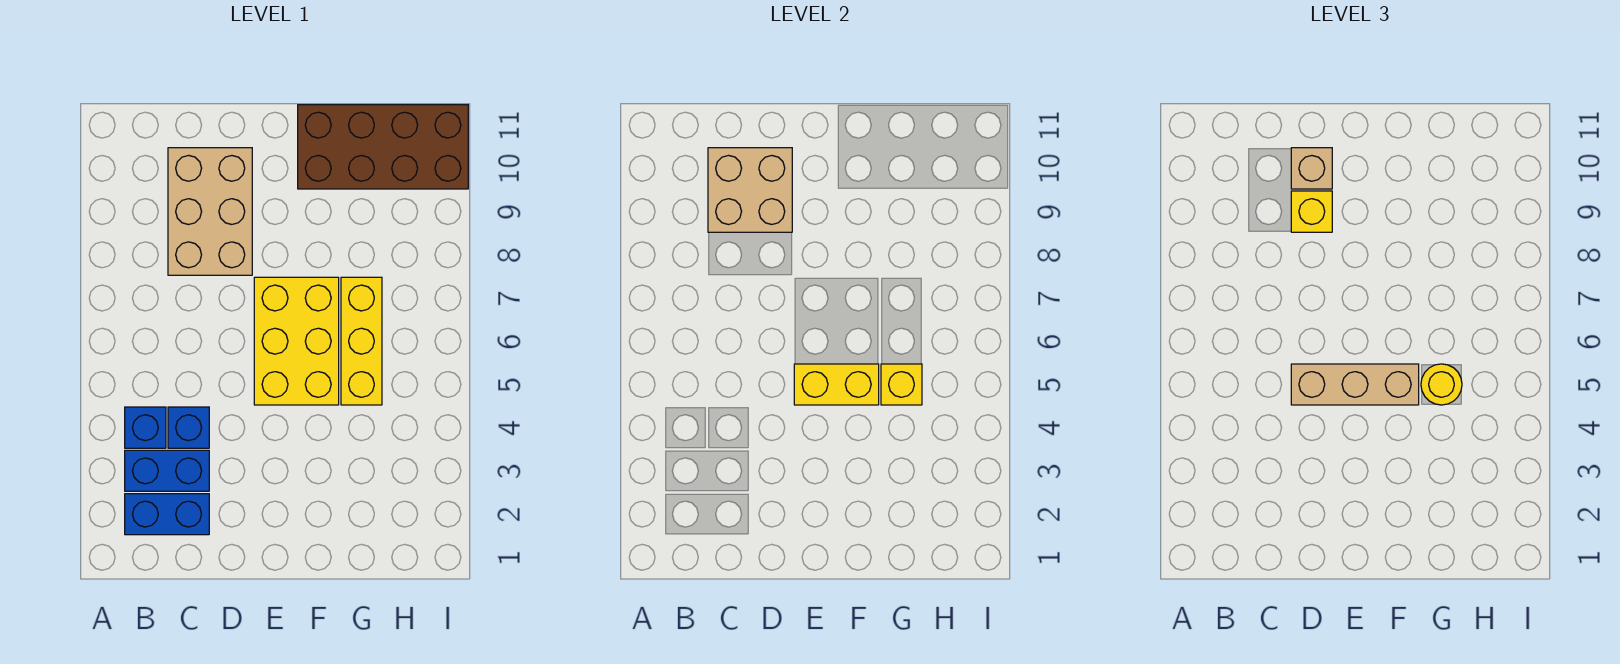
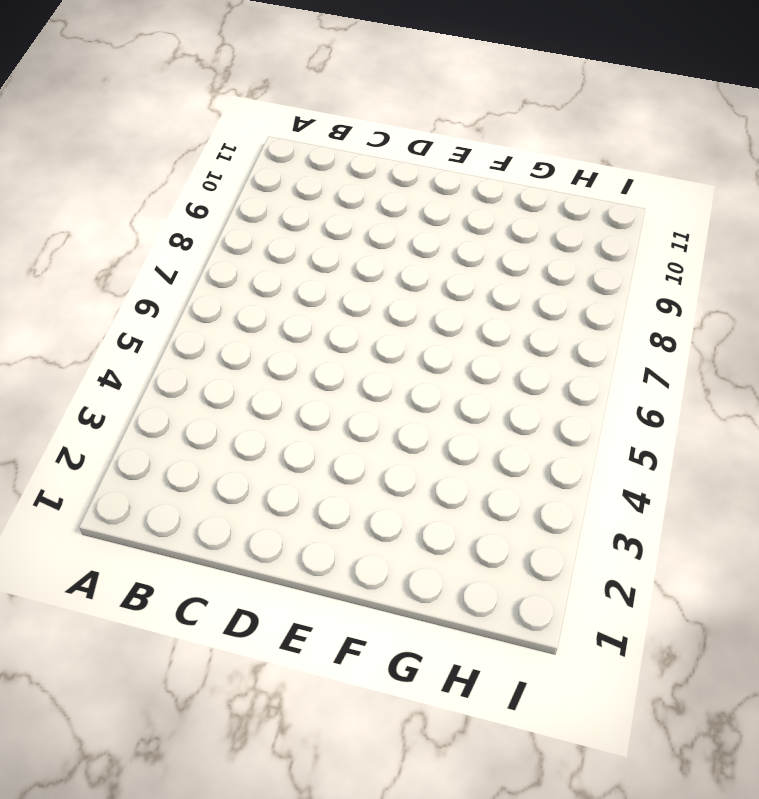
none -> blue 1x2 brick [125,494,209,535]
none -> blue 1x2 brick [125,450,209,491]
none -> blue 1x1 brick [125,407,166,448]

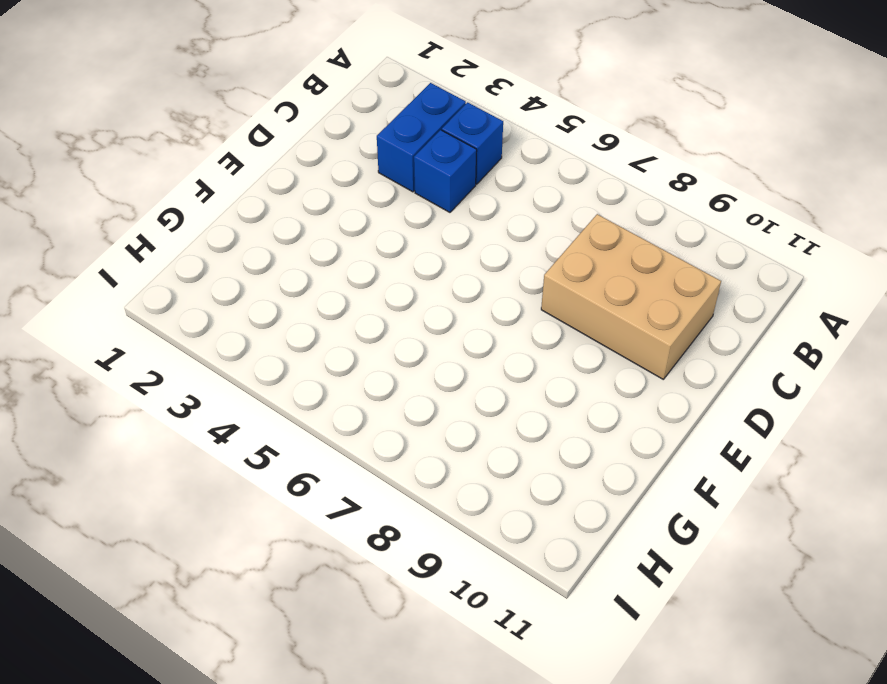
none -> blue 1x2 brick [125,494,209,535]
none -> yellow 2x3 brick [254,277,339,405]
none -> brown 2x4 brick [298,105,468,189]

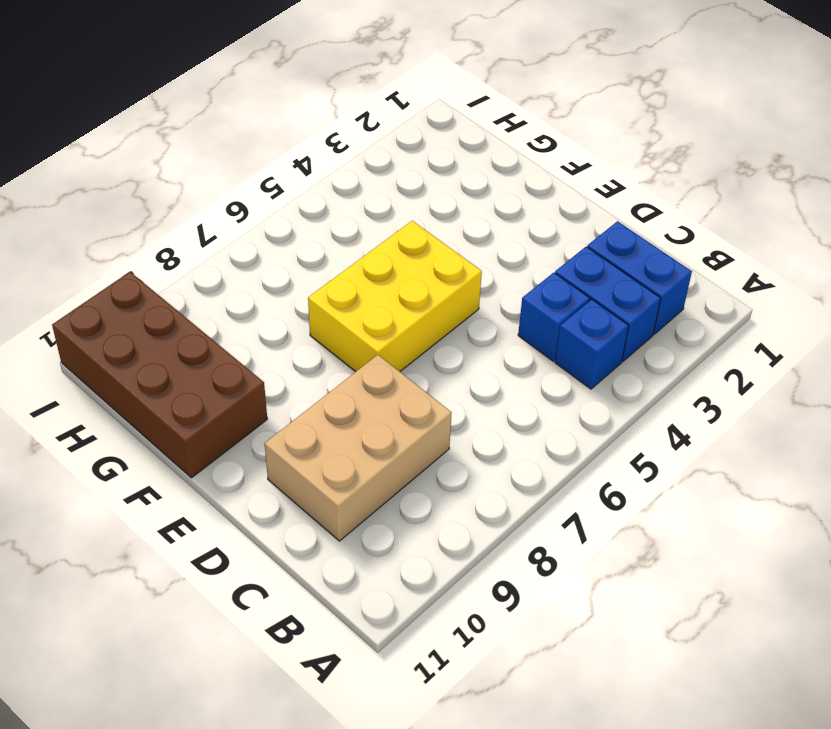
none -> yellow 1x3 brick [341,277,382,405]
none -> tan 2x2 brick [708,148,792,232]
none -> yellow 1x2 brick [794,364,879,405]

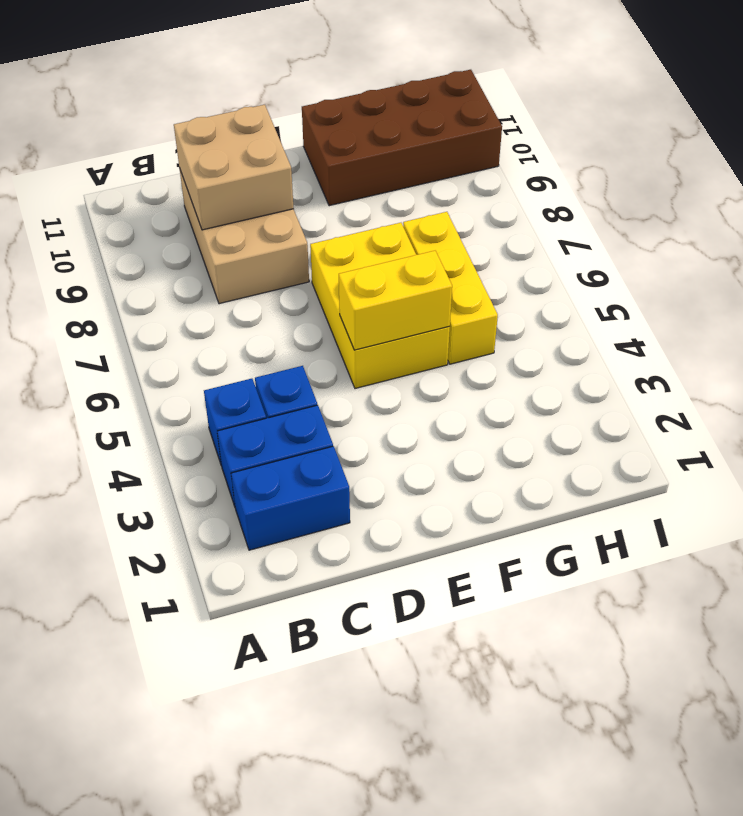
none -> yellow 1x1 brick [881,364,922,405]
none -> tan 1x3 brick [1291,364,1419,405]
none -> yellow 1x1 brick [1291,191,1332,232]

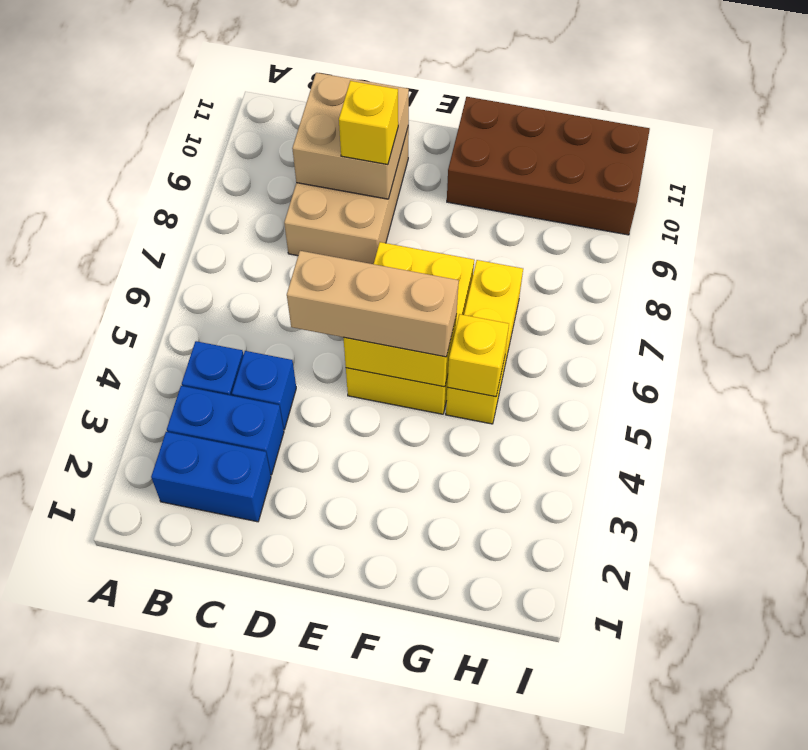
none -> tan 1x1 brick [1291,148,1332,189]
none -> yellow 1x1 round brick [1421,364,1462,405]

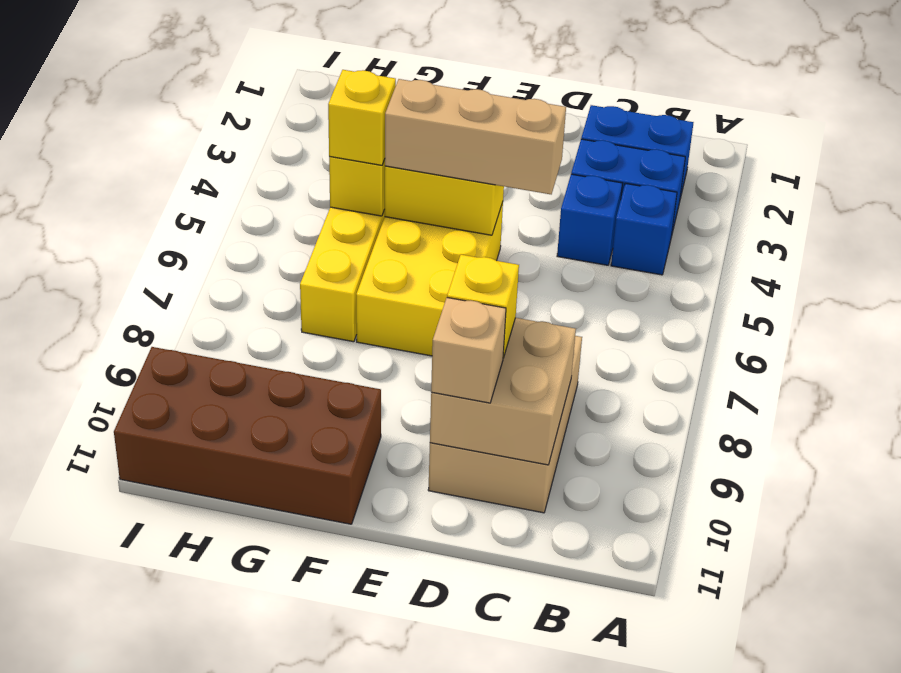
yellow 1x1 brick [328,70,396,165] -> yellow 1x1 round brick [1421,364,1462,405]

